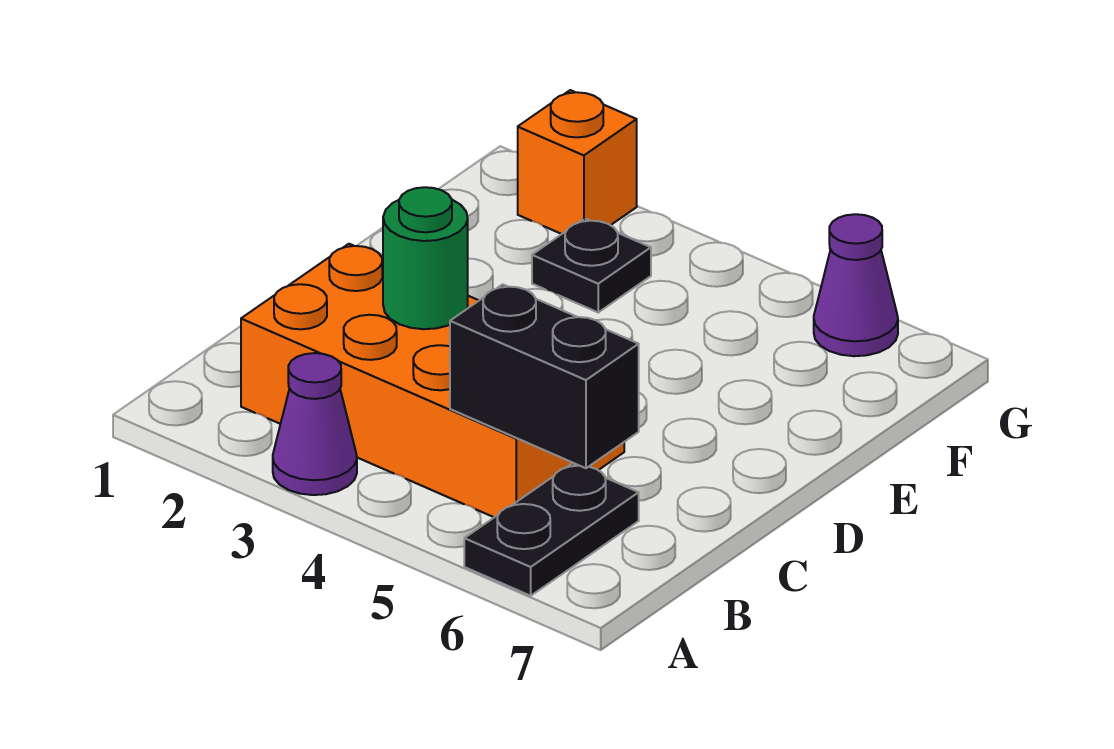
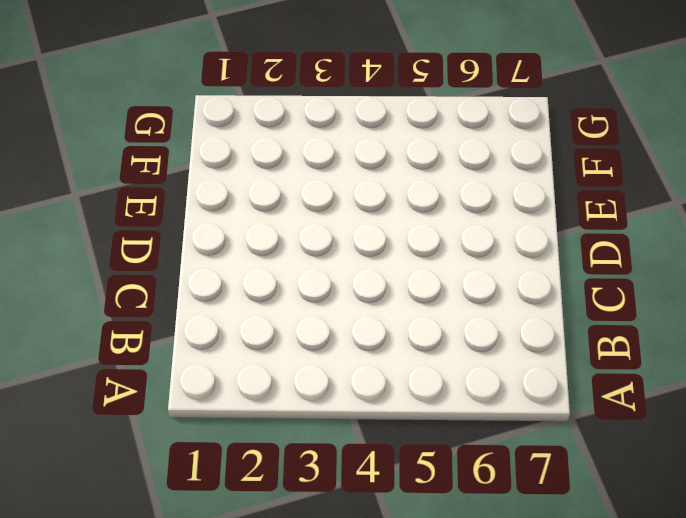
none -> purple 1x1 cone [273,353,357,495]
none -> black 1x2 plate [464,463,639,596]

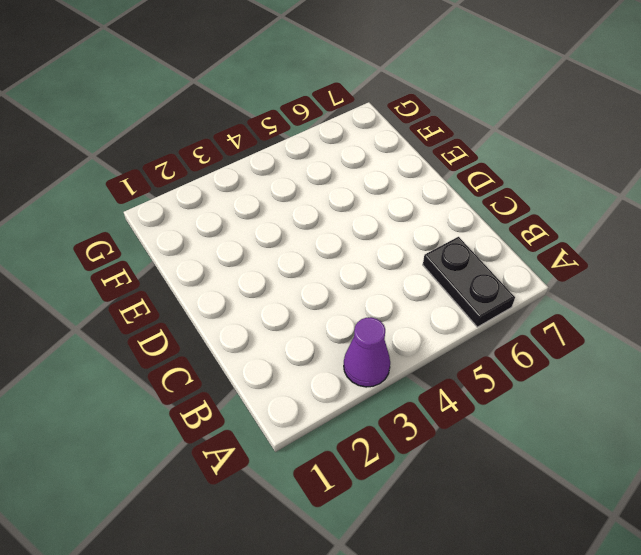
none -> orange 2x4 brick [241,244,624,517]
none -> black 1x1 plate [532,218,651,312]

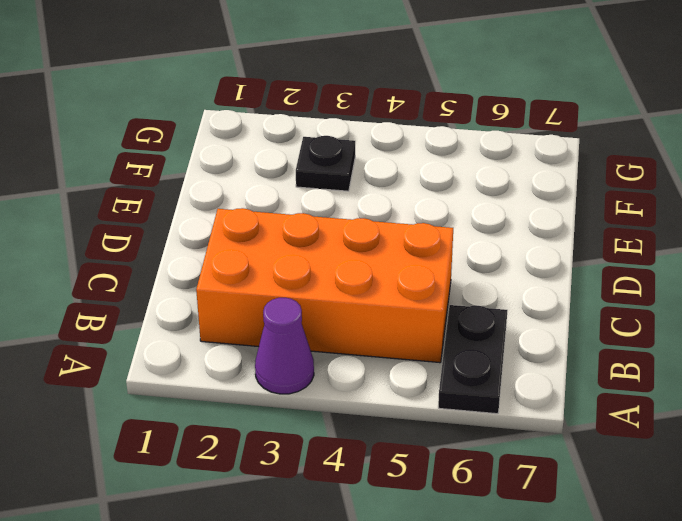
none -> orange 1x1 brick [518,90,637,234]
none -> purple 1x1 cone [814,214,898,356]

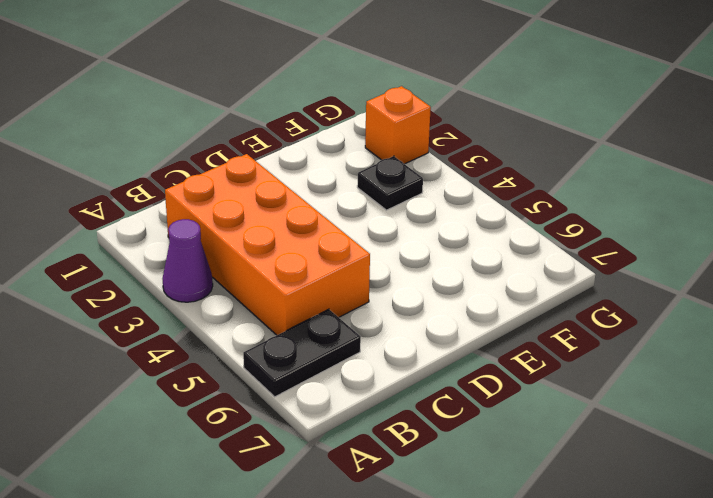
none -> purple 1x1 cone [814,214,898,356]
none -> black 1x2 brick [450,284,639,468]

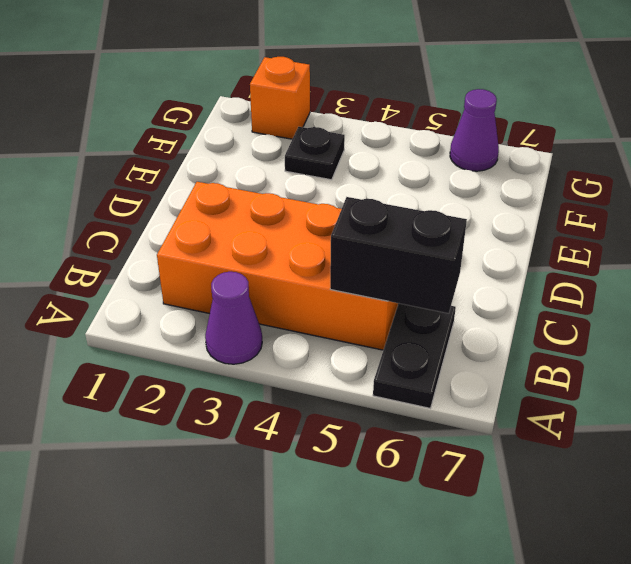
none -> green 1x1 round brick [383,187,468,329]

